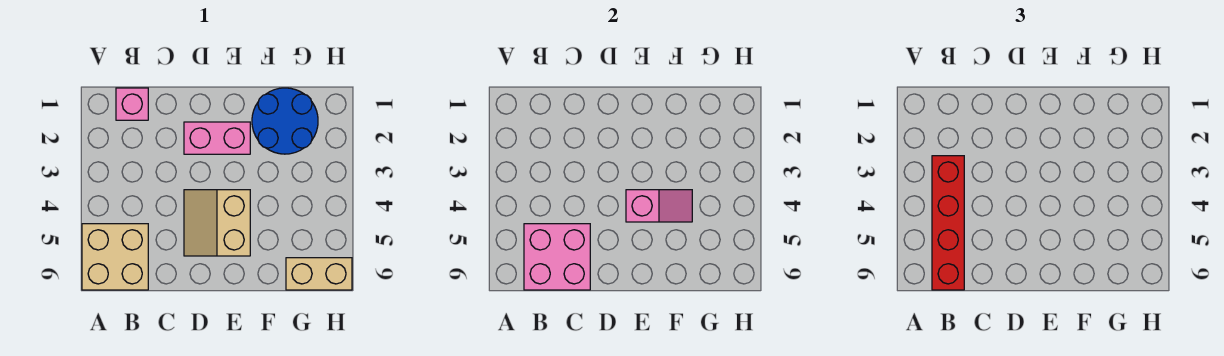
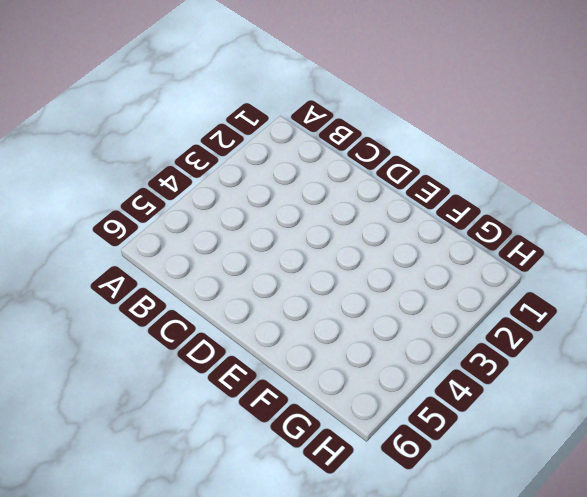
none -> tan 2x2 brick [82,224,148,290]
none -> pink 1x1 brick [116,88,148,120]

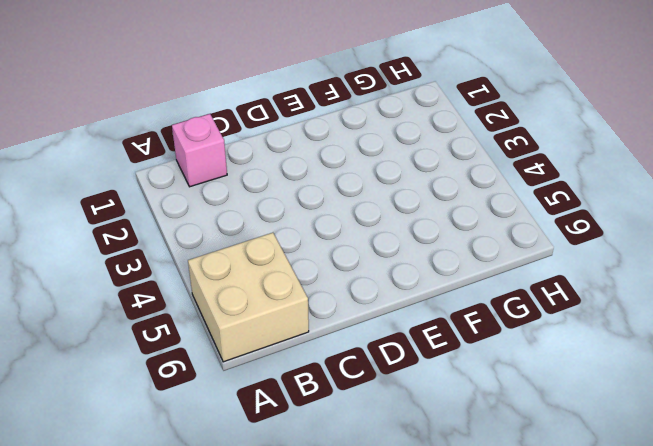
none -> pink 1x2 brick [184,122,250,154]
none -> tan 2x2 slope [184,190,250,256]

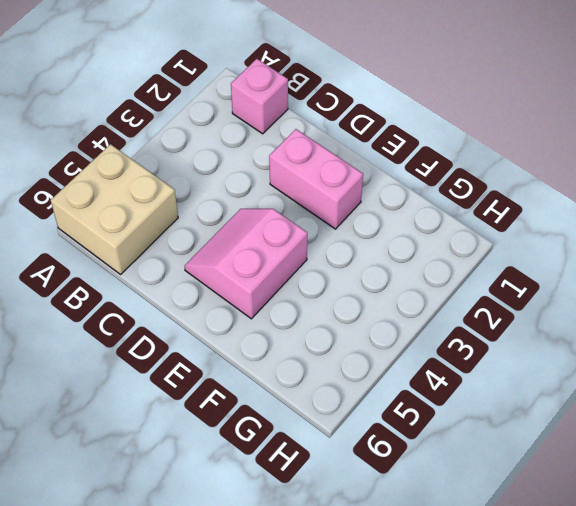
pink 2x2 slope [185,209,307,319] -> tan 2x2 slope [184,190,250,256]
none -> blue 2x2 round brick [252,88,318,154]
none -> tan 1x2 brick [286,258,352,290]

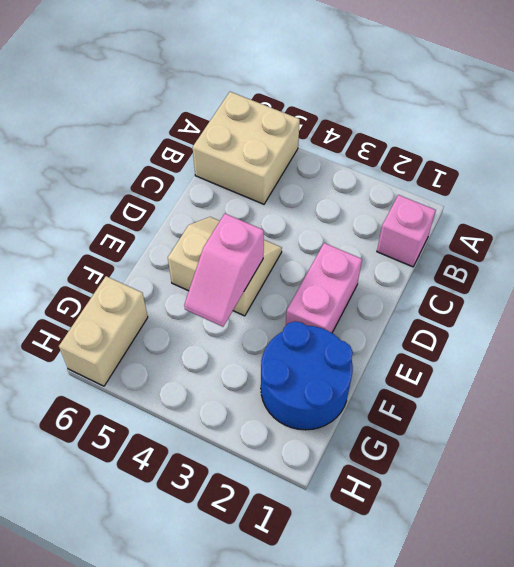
none -> pink 2x2 brick [524,224,590,290]
none -> red 1x4 brick [932,156,964,290]

